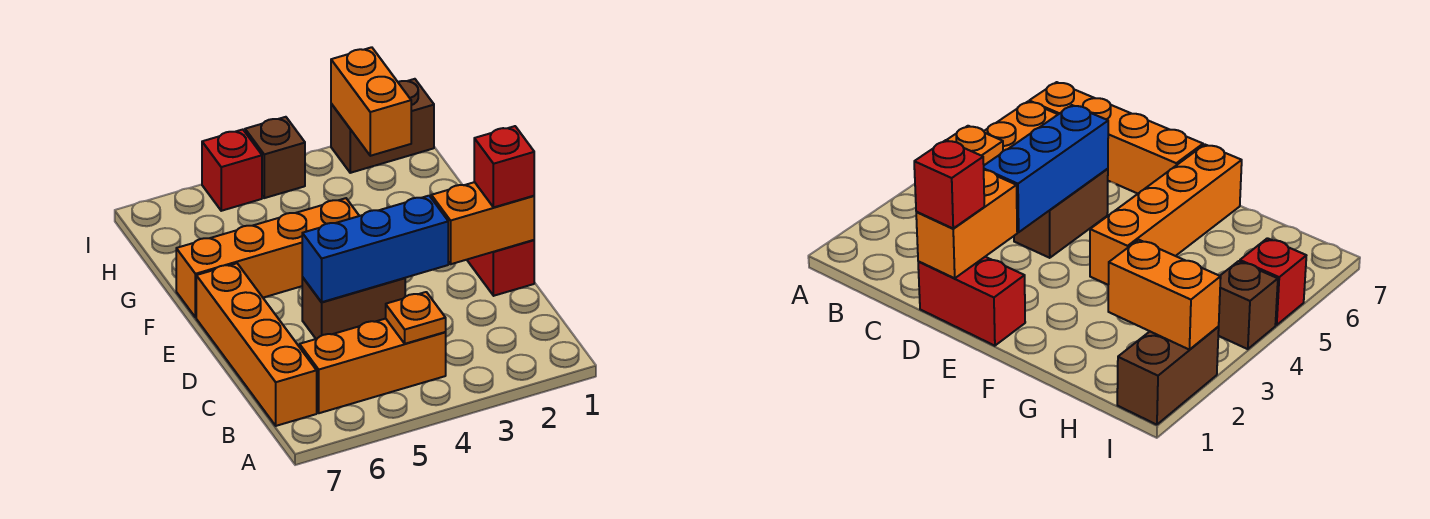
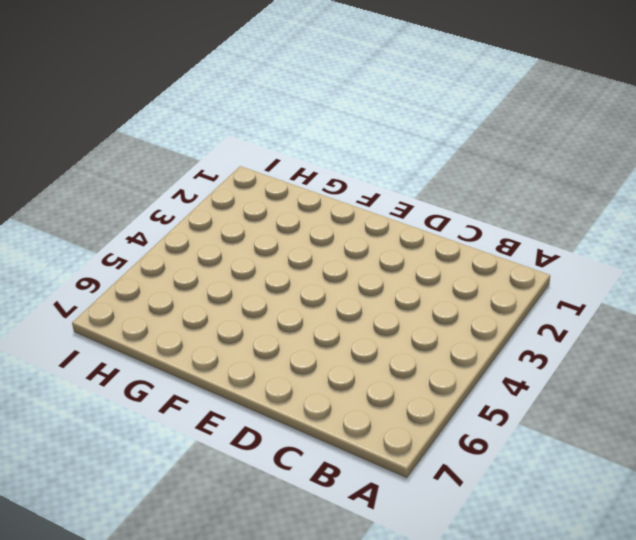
none -> orange 1x3 brick [300,319,446,413]
none -> orange 1x4 brick [196,263,317,426]
none -> red 1x2 brick [467,240,534,296]

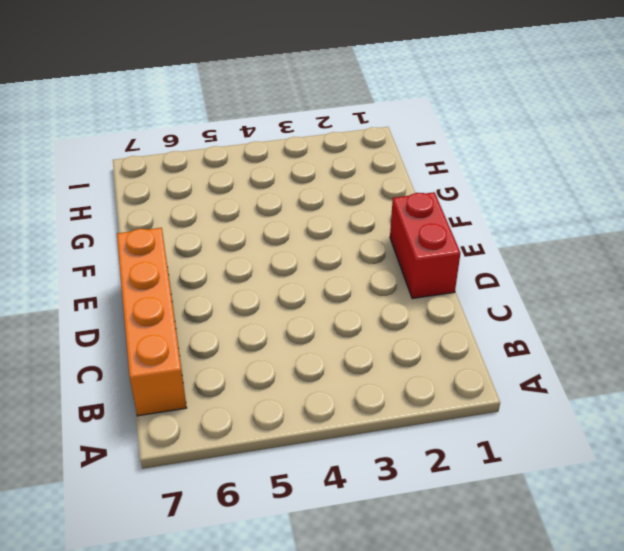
none -> orange 1x3 brick [300,319,446,413]
none -> brown 1x2 brick [302,277,405,339]
none -> orange 1x4 brick [176,198,359,317]

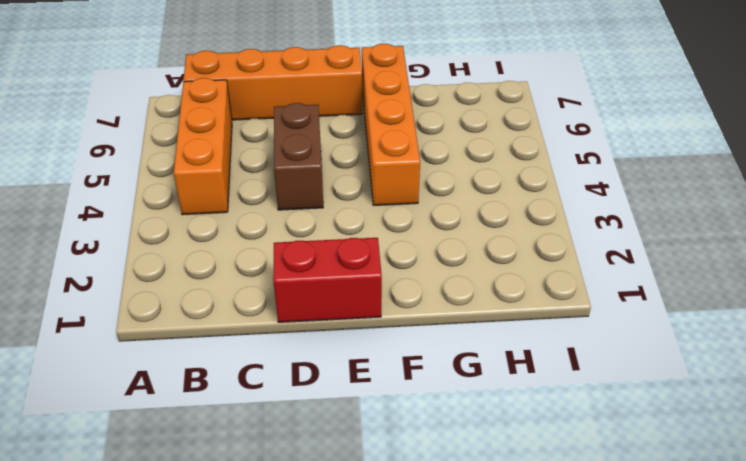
none -> brown 1x2 brick [331,79,434,173]
none -> brown 1x1 brick [245,117,305,198]
none -> red 1x1 brick [202,130,262,211]

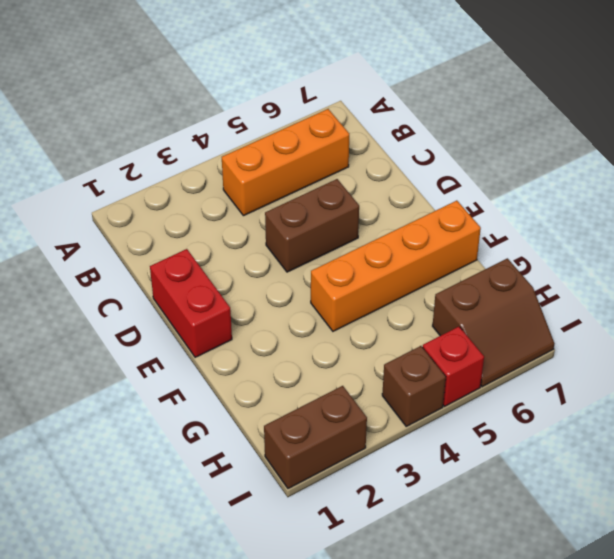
brown 2x2 slope [433,258,554,387] -> none
none -> orange 1x4 brick [196,263,317,426]
none -> orange 1x1 plate [386,292,446,344]
none -> orange 1x2 brick [431,182,534,264]

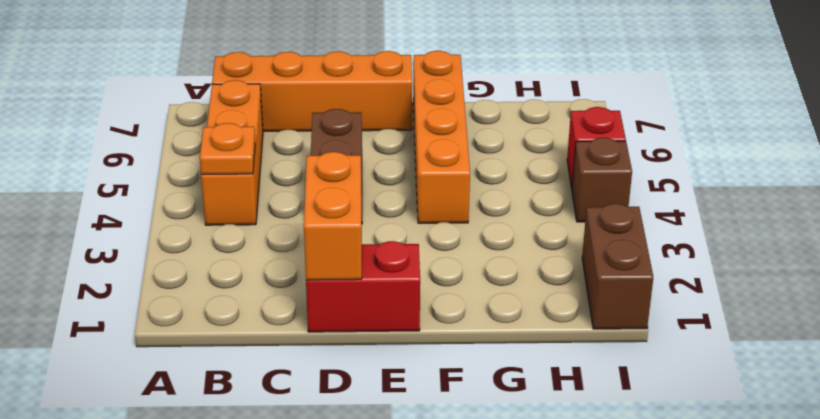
none -> blue 1x3 brick [302,196,448,302]
none -> orange 1x2 brick [331,47,411,156]
none -> red 1x1 brick [474,126,534,207]

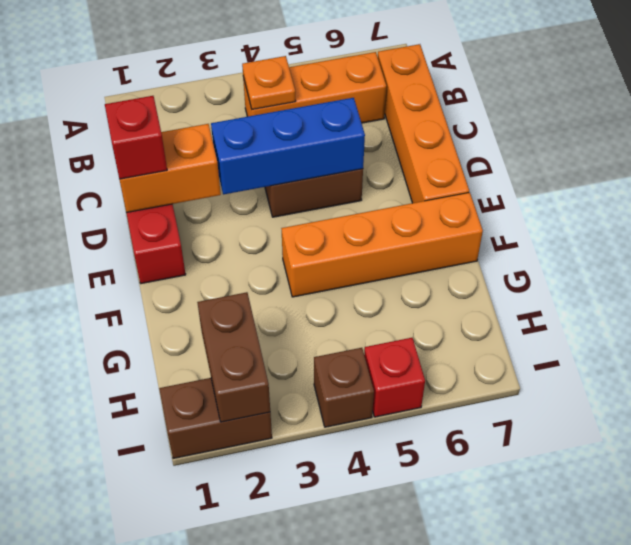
brown 1x2 brick [197,292,270,422] -> orange 1x2 brick [331,47,411,156]

